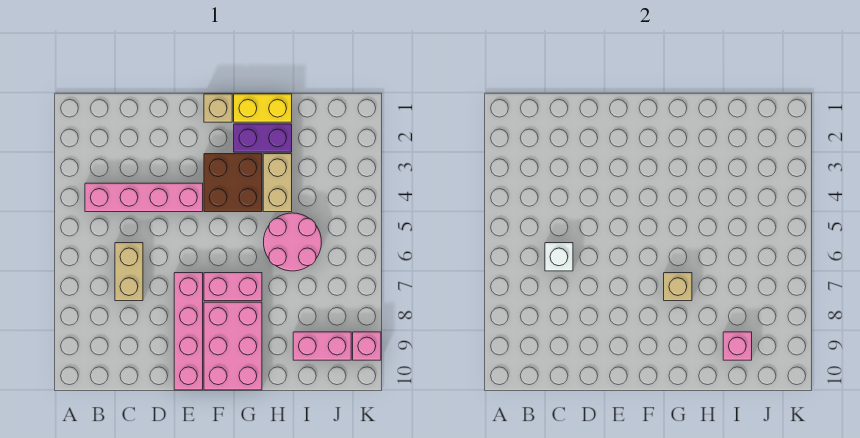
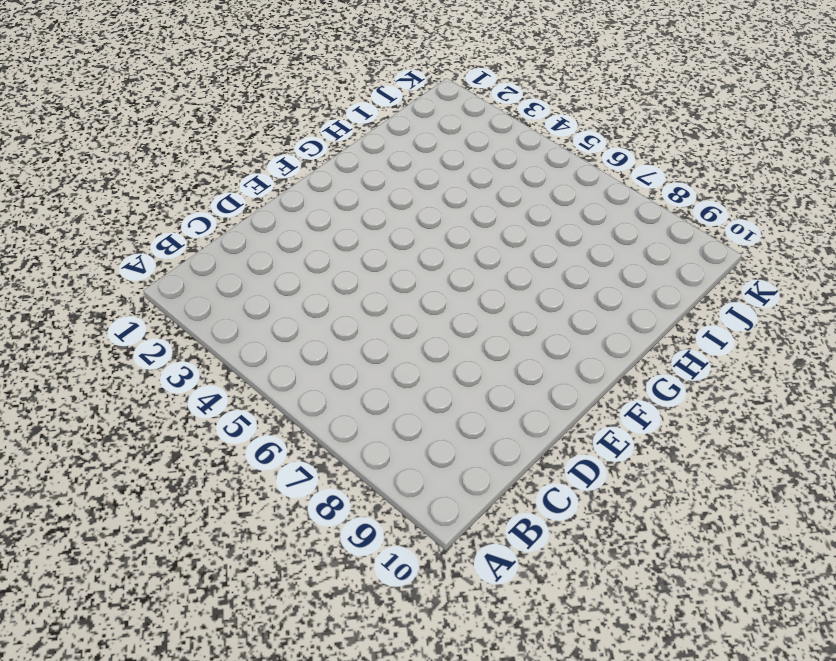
none -> pink 1x4 brick [85,183,203,212]
none -> tan 1x2 brick [115,243,143,301]
none -> pink 1x4 brick [174,273,203,390]

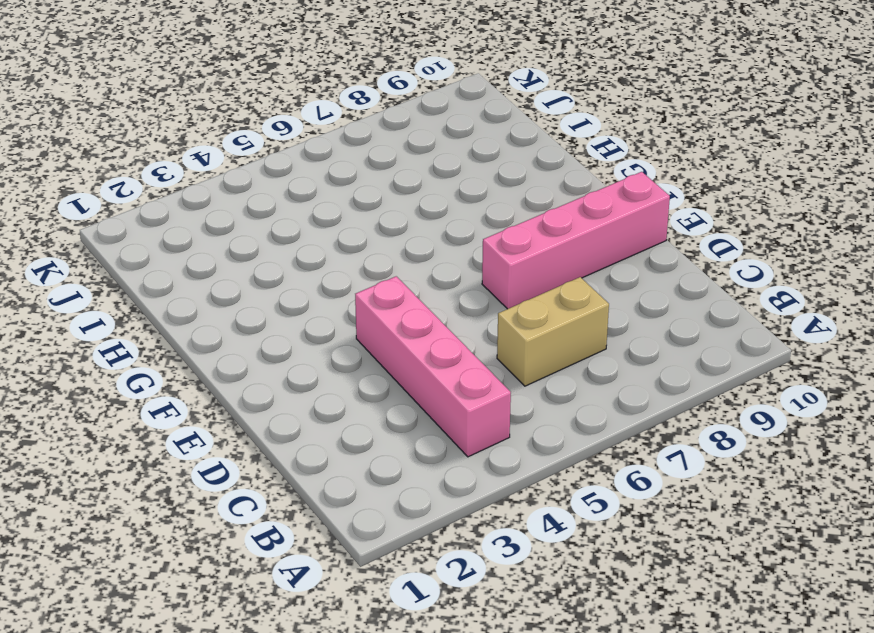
none -> tan 1x1 brick [204,94,232,122]
none -> brown 2x2 brick [204,154,262,212]
none -> pink 1x2 brick [204,273,262,301]

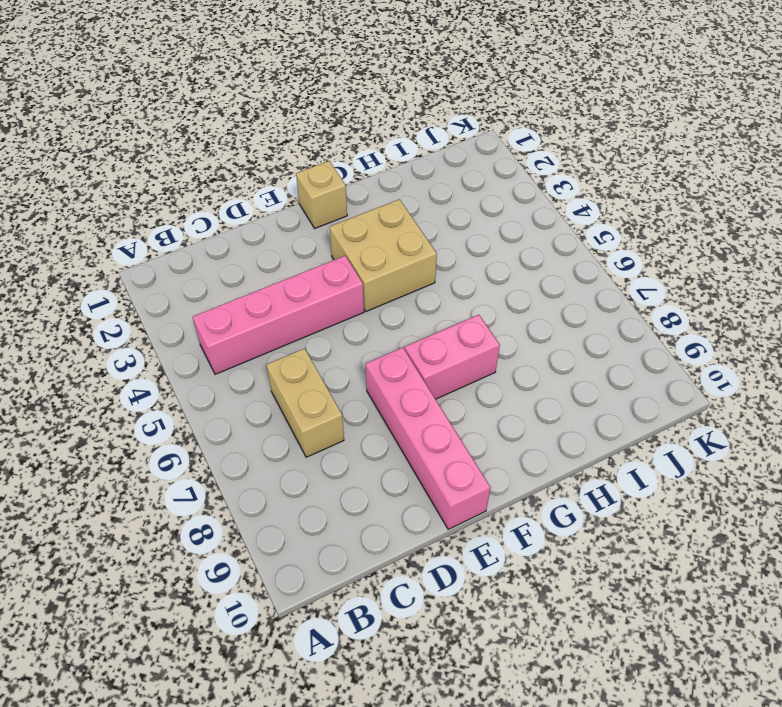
tan 2x2 brick [330,199,437,311] -> brown 2x2 brick [204,154,262,212]
none -> pink 2x3 brick [204,302,262,390]
none -> yellow 1x2 brick [234,94,292,122]
none -> purple 1x2 brick [234,124,292,152]

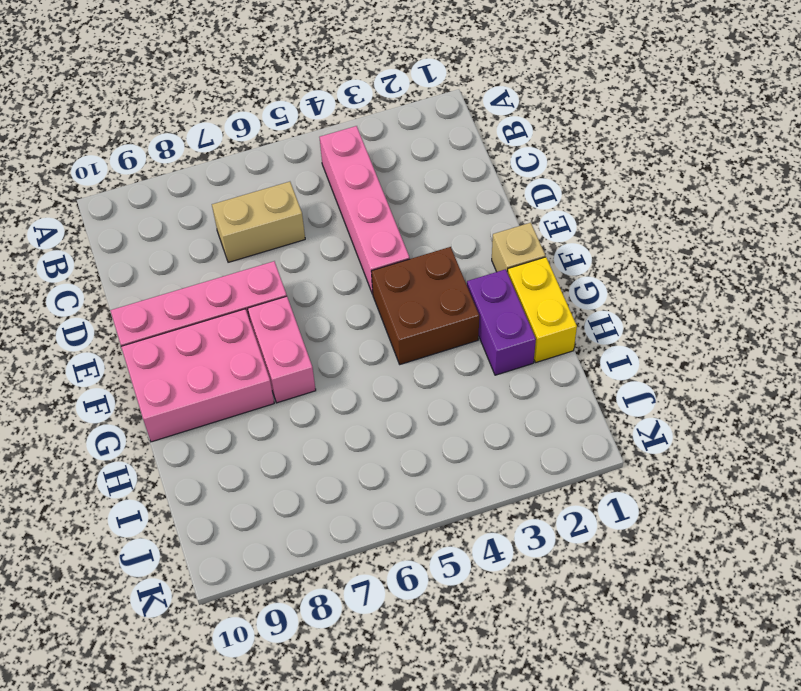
none -> tan 1x2 brick [263,154,292,212]
none -> pink 2x2 round brick [264,213,321,271]
none -> pink 1x2 brick [293,332,351,360]

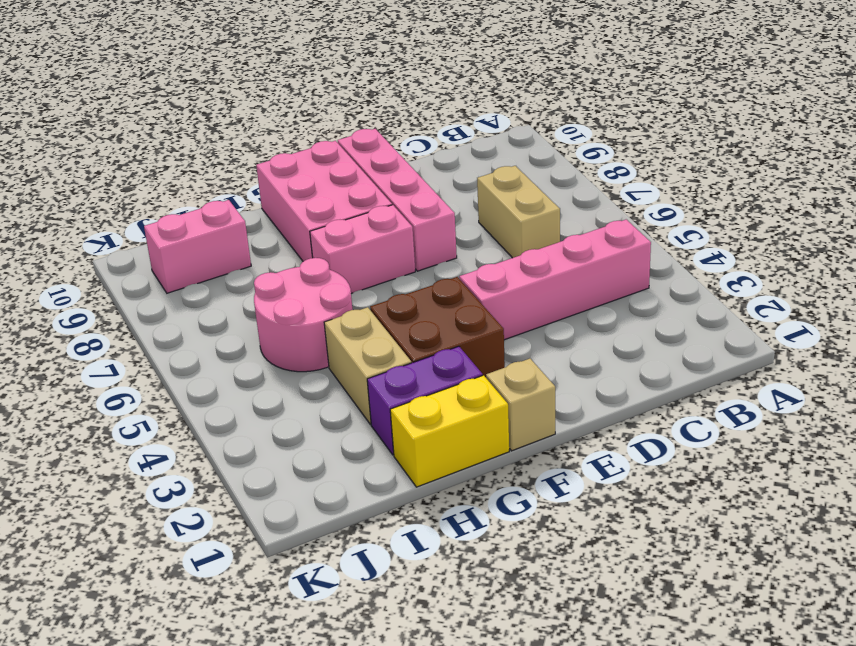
none -> pink 1x1 brick [353,332,381,360]
none -> white 1x1 brick [545,243,573,271]
none -> tan 1x1 brick [664,273,692,301]

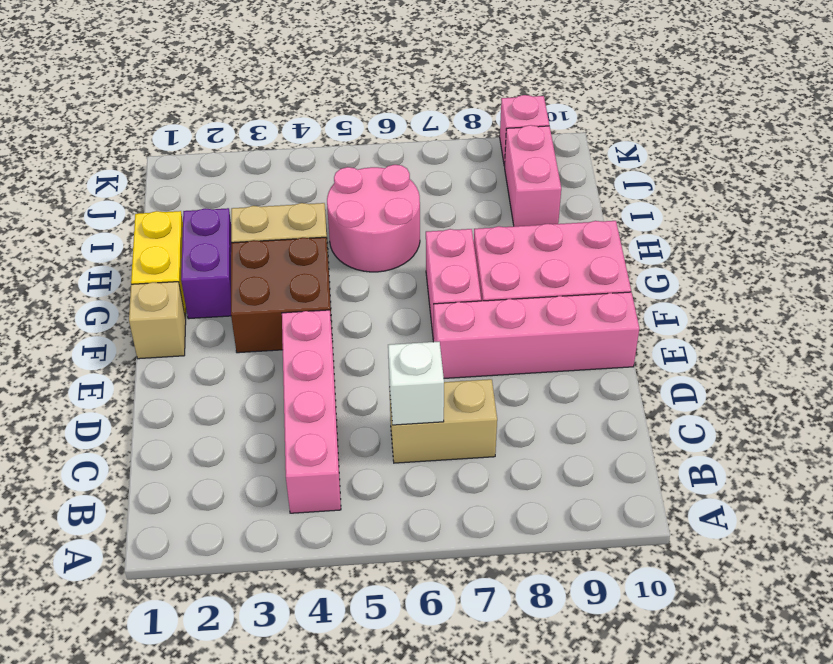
none -> tan 1x1 brick [664,273,692,301]
none -> pink 1x1 brick [723,332,752,360]

